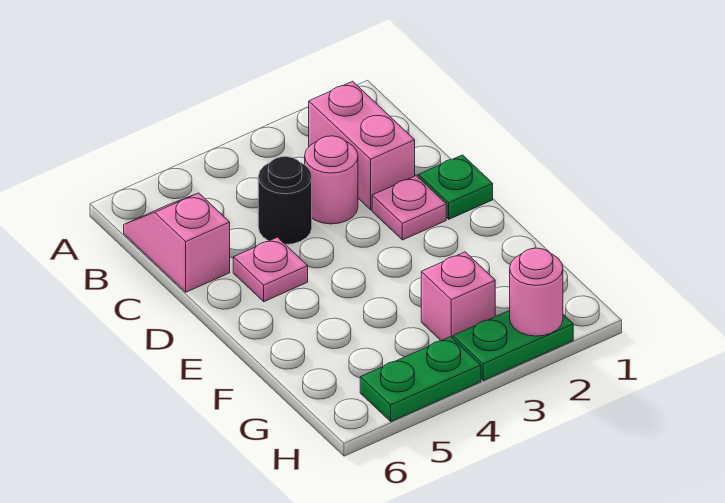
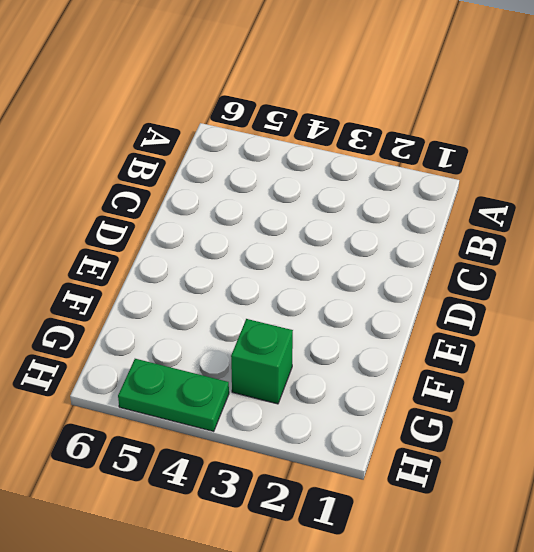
green 1x1 brick [231,319,293,404] -> pink 1x1 brick [421,252,495,341]
none -> pink 1x2 brick [309,81,415,210]
none -> pink 1x2 slope [124,193,230,292]

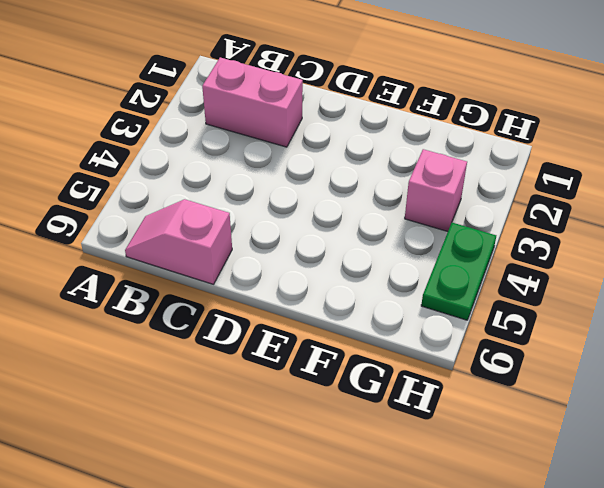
none -> pink 1x1 round brick [305,136,358,224]
none -> black 1x1 round brick [258,157,312,244]

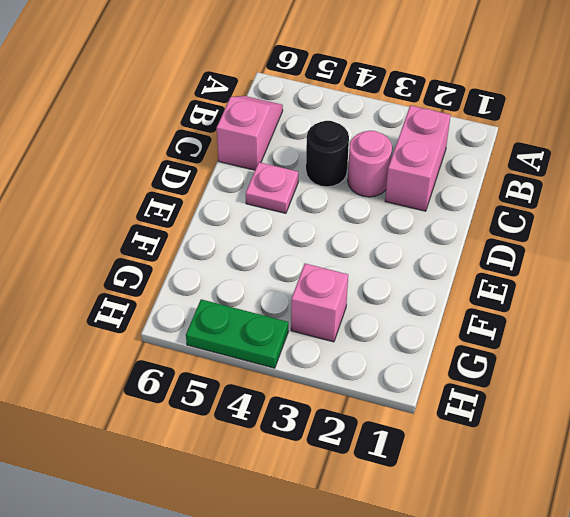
none -> green 1x1 plate [418,155,493,219]
none -> pink 1x1 plate [372,176,446,240]

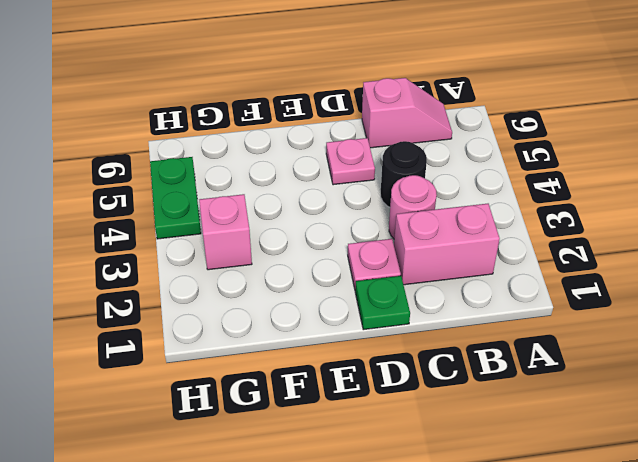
none -> green 1x2 plate [453,310,573,380]
none -> pink 1x1 round brick [510,248,563,336]

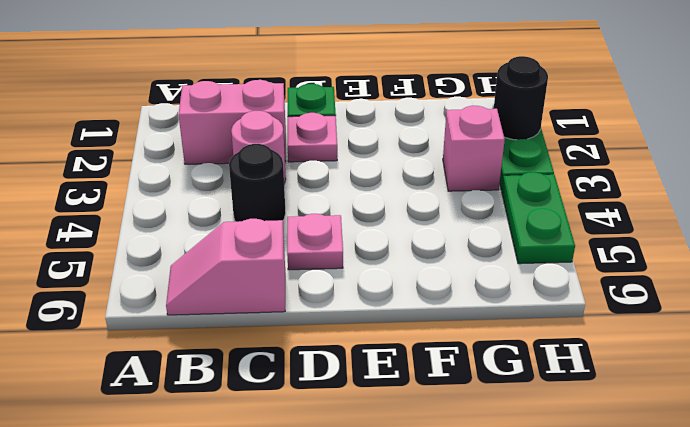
black 1x1 round brick [494,56,548,140] -> pink 1x1 round brick [510,248,563,336]

